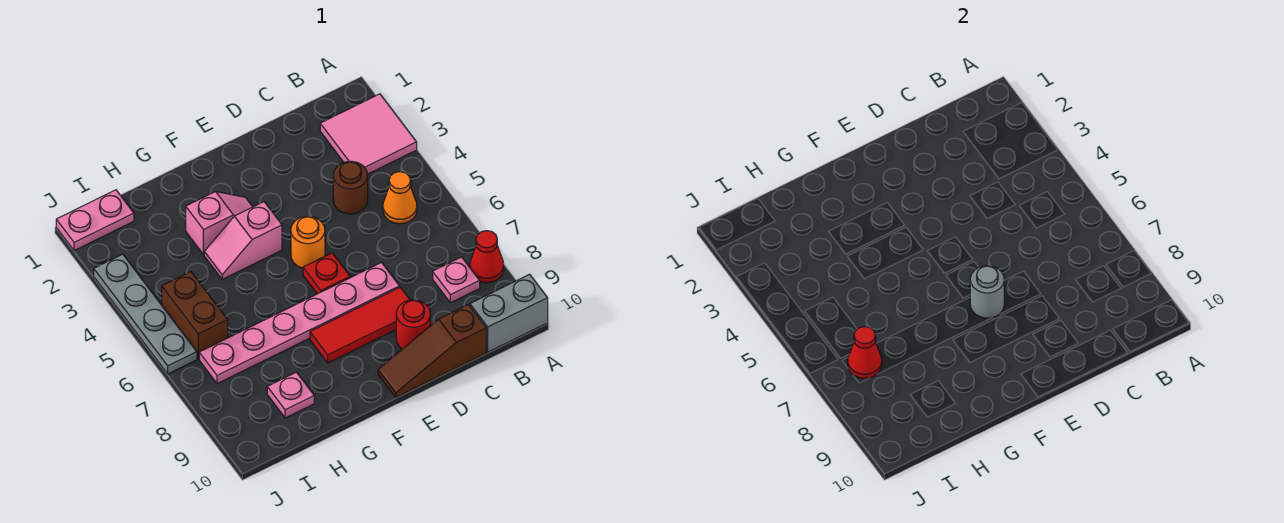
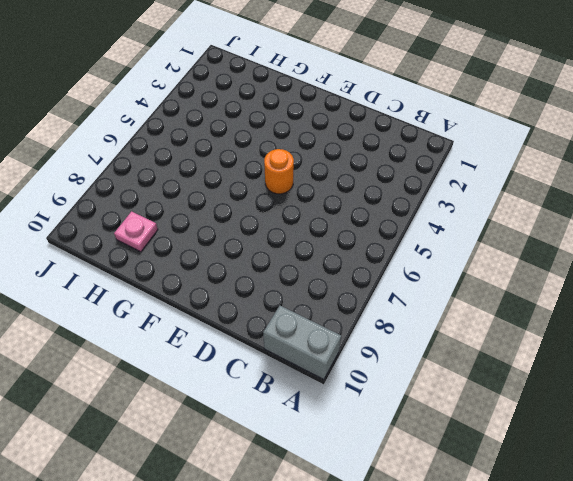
none -> pink 2x2 tile [320,94,417,174]
none -> red 1x1 cone [470,231,504,283]
none -> orange 1x1 cone [383,172,417,224]

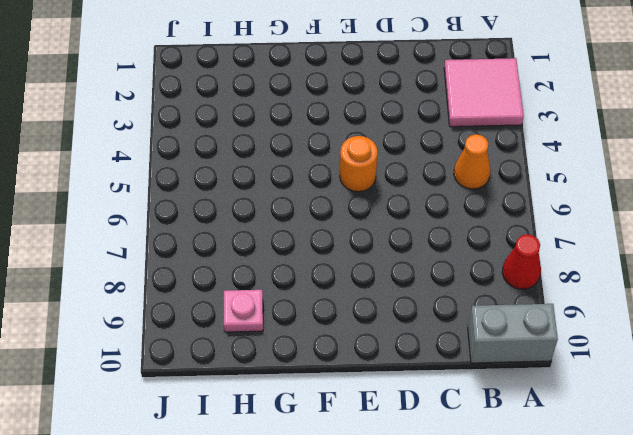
none -> pink 1x1 plate [433,257,480,303]
none -> brown 1x1 round brick [333,161,368,214]
none -> brown 1x3 slope [378,304,486,397]

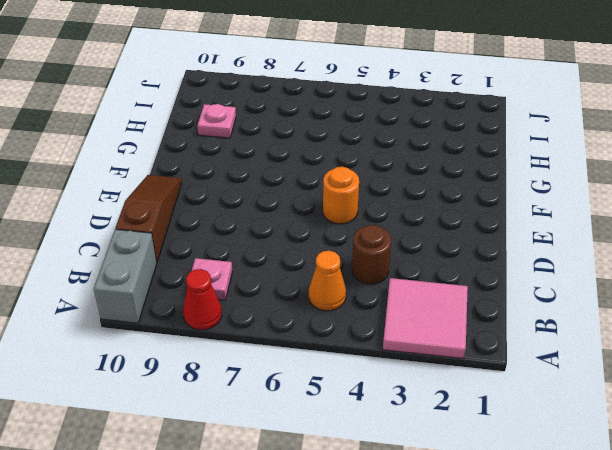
none -> pink 1x6 plate [199,263,400,384]
none -> red 1x3 tile [310,287,410,363]
none -> red 1x1 round brick [396,300,430,349]

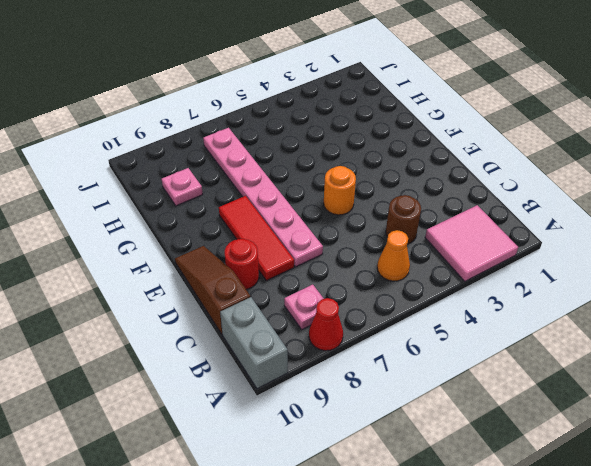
none -> red 1x1 plate [303,253,350,294]
none -> pink 1x2 slope [186,192,252,255]
none -> pink 1x2 slope [204,202,282,279]

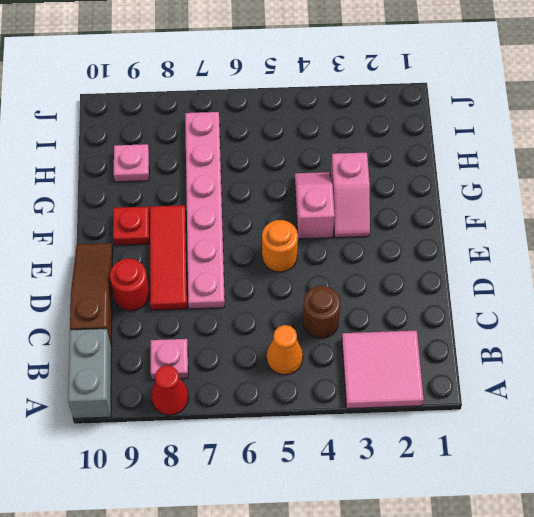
red 1x1 plate [113,207,149,245] -> red 1x1 plate moved to [303,253,350,294]
none -> pink 1x2 plate [56,190,134,251]
none -> brown 1x2 brick [162,272,228,359]
none -> grey 1x4 plate [94,254,197,374]

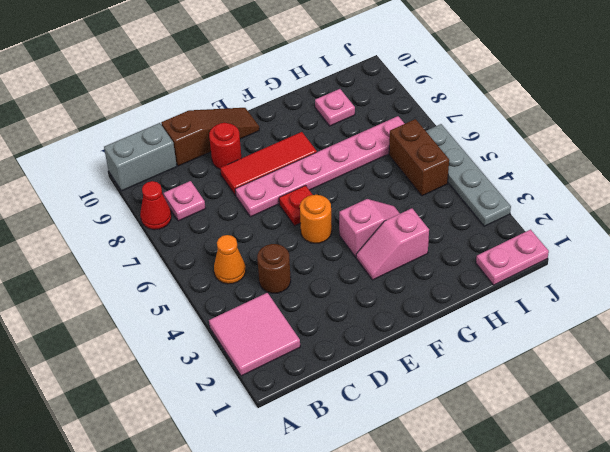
none -> grey 1x1 round brick [970,266,1004,318]
none -> red 1x1 cone [848,327,882,378]

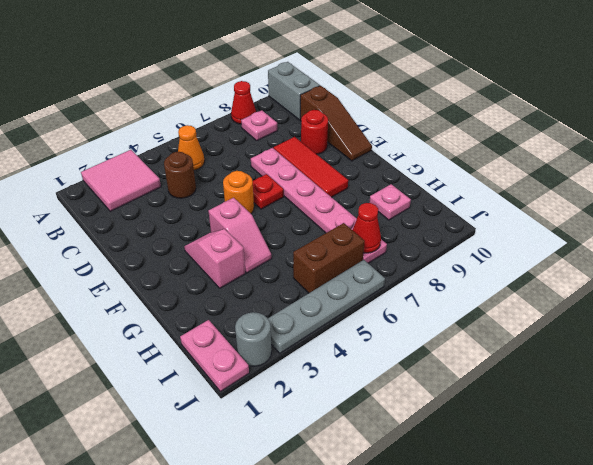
grey 1x1 round brick [235,312,272,366] -> grey 1x1 round brick moved to [970,266,1004,318]

